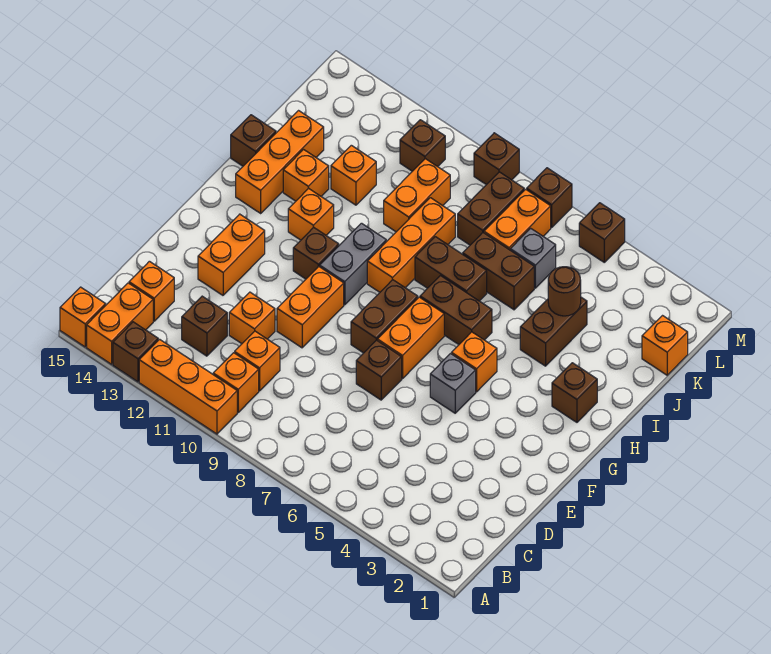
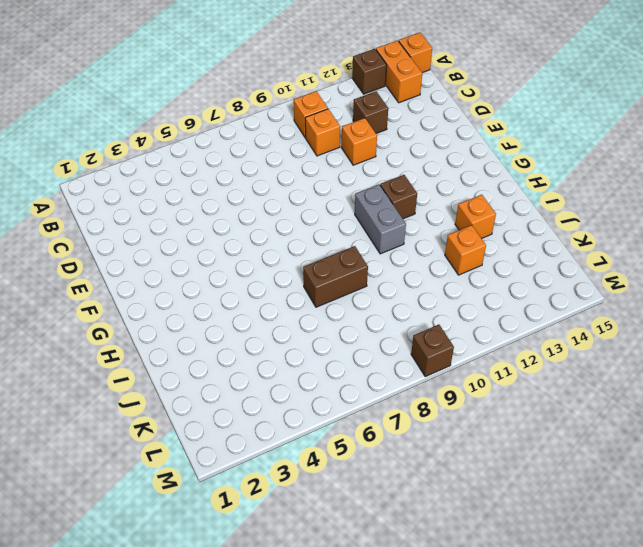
none -> orange 1x3 brick [139,339,237,434]
none -> orange 1x1 brick [129,261,174,321]
none -> brown 1x1 brick [356,340,402,400]
none -> orange 1x2 brick [277,266,344,348]

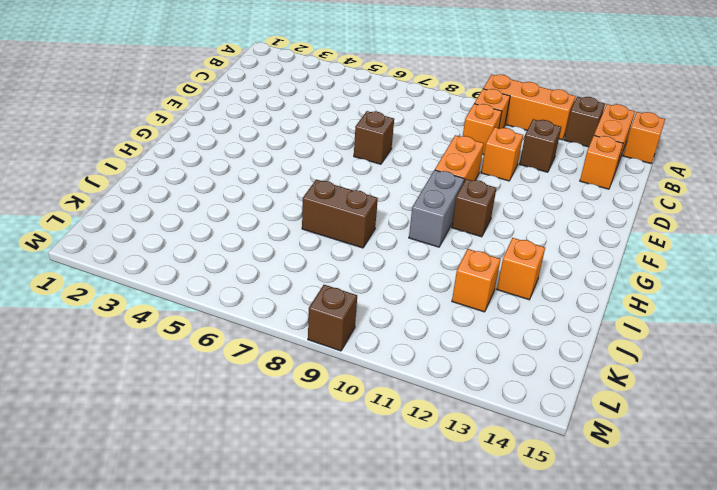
none -> orange 1x2 brick [198,214,265,295]
none -> grey 1x1 brick [430,354,476,413]
none -> orange 1x2 brick [378,297,444,379]
none -> brown 1x2 brick [351,280,418,353]

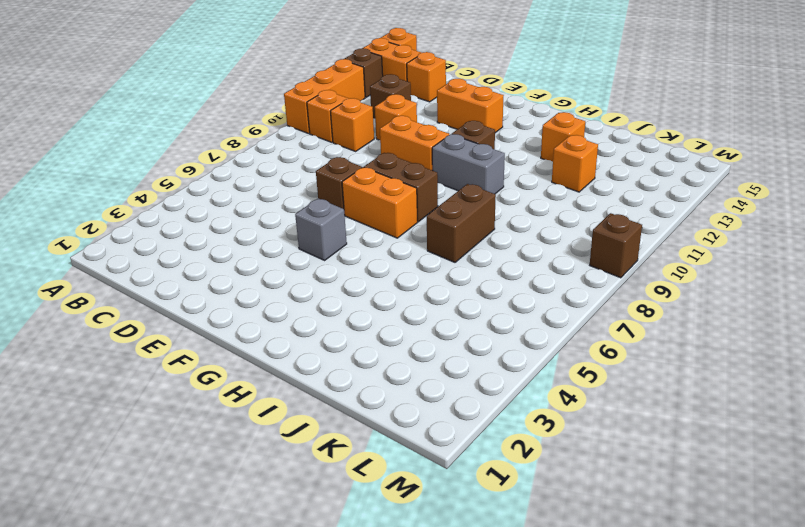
none -> orange 1x1 brick [452,332,497,392]
none -> brown 1x1 brick [552,363,597,422]
none -> brown 1x2 brick [420,276,492,344]
none -> orange 1x3 brick [367,198,455,292]

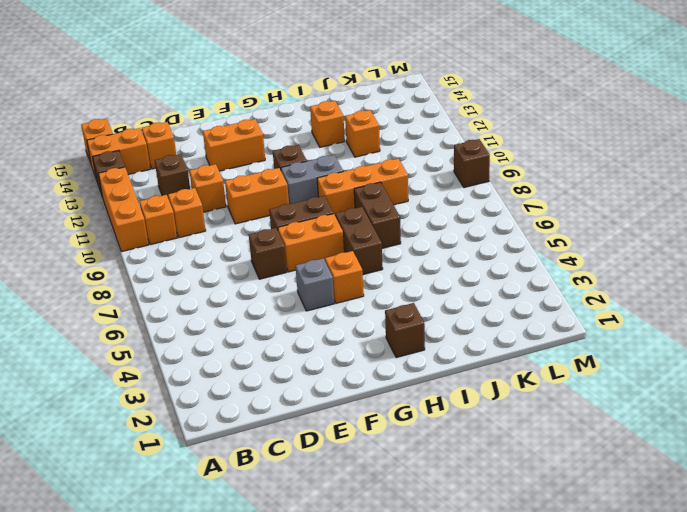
none -> orange 1x1 brick [288,188,334,240]
none -> orange 1x3 brick [236,111,324,213]
none -> brown 1x2 brick [520,297,587,366]
none -> brown 1x1 brick [231,115,276,166]

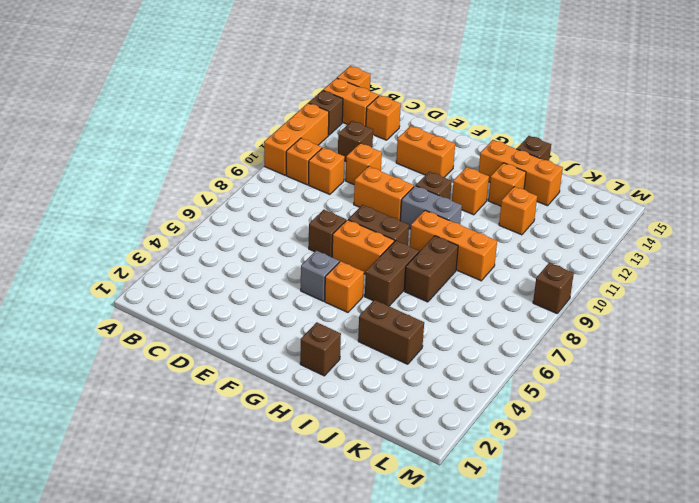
none -> brown 1x2 brick [463,233,534,310]
none -> orange 1x2 brick [384,159,450,232]
none -> orange 1x1 brick [642,316,688,375]
none -> grey 1x1 brick [510,228,556,288]

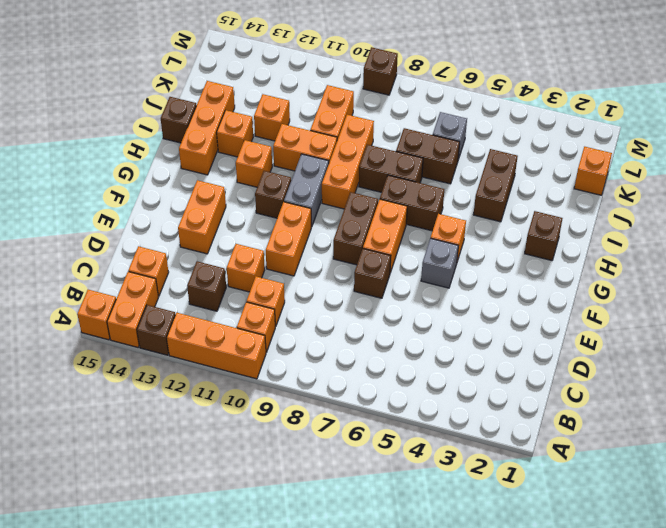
orange 1x2 brick [273,124,337,171] -> orange 1x2 brick turned to [484,189,551,250]
none -> brown 1x2 brick [458,172,524,245]
none -> brown 1x1 brick [400,120,445,171]
none -> brown 1x1 brick [579,203,625,262]
none -> brown 1x1 brick [527,168,572,228]

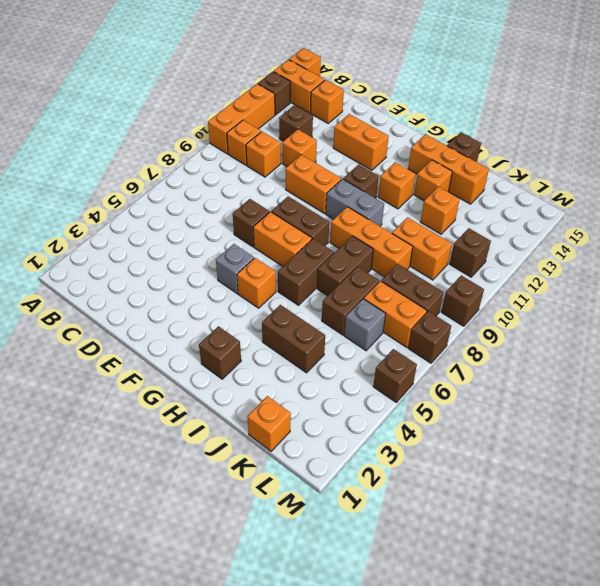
none -> brown 1x1 round brick [548,267,581,316]

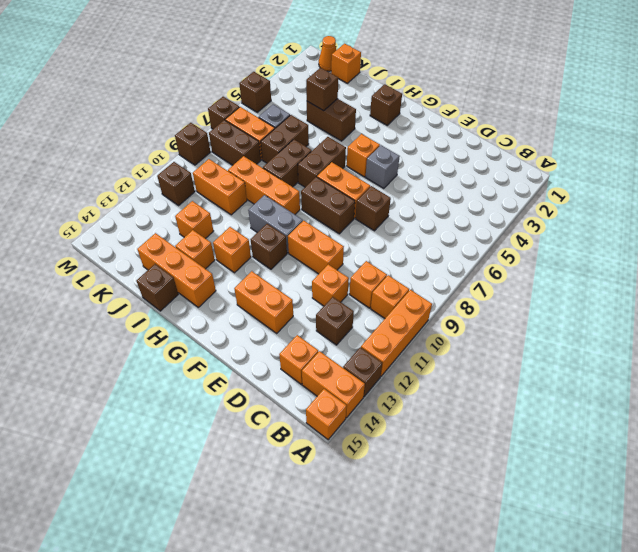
brown 1x1 brick [306,68,338,111] -> brown 1x1 round brick [548,267,581,316]
orange 1x1 cone [319,36,336,71] -> none

